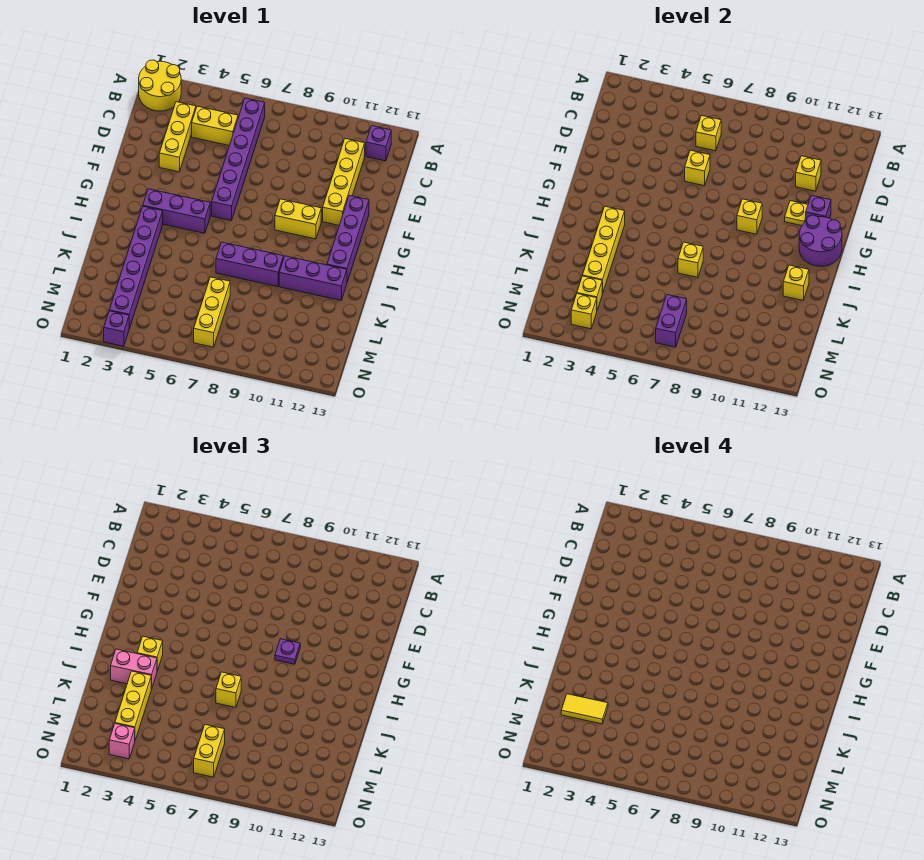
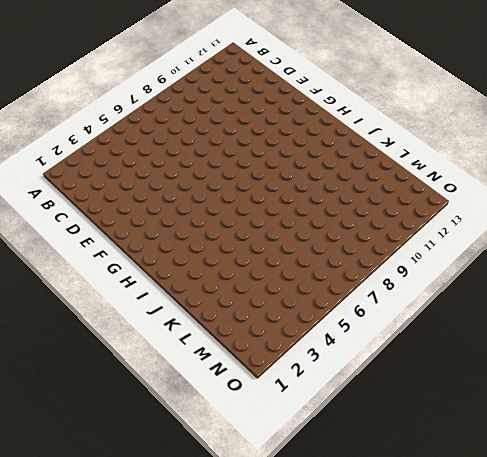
none -> yellow 2x2 round brick [139,60,181,111]
none -> purple 1x6 brick [212,98,265,221]
none -> purple 1x1 brick [366,126,391,161]
none -> yellow 1x3 brick [159,102,196,172]

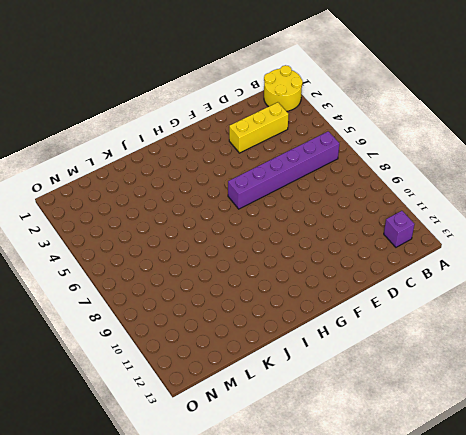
none -> yellow 1x2 brick [192,106,238,146]
none -> yellow 1x4 brick [323,139,365,225]
none -> purple 1x4 brick [327,195,369,282]
none -> yellow 1x2 brick [275,199,321,239]

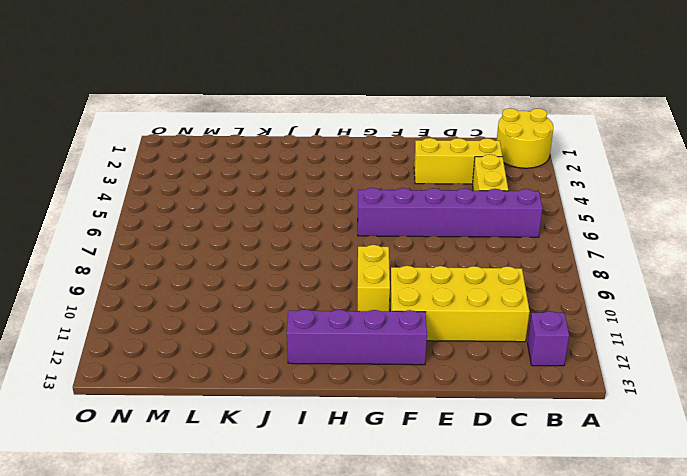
yellow 2x4 brick [390,266,530,342] -> yellow 1x4 brick [323,139,365,225]
none -> purple 1x3 brick [143,189,210,233]
none -> purple 1x6 brick [109,206,163,328]
none -> purple 1x3 brick [216,242,284,287]
none -> purple 1x3 brick [279,256,347,300]

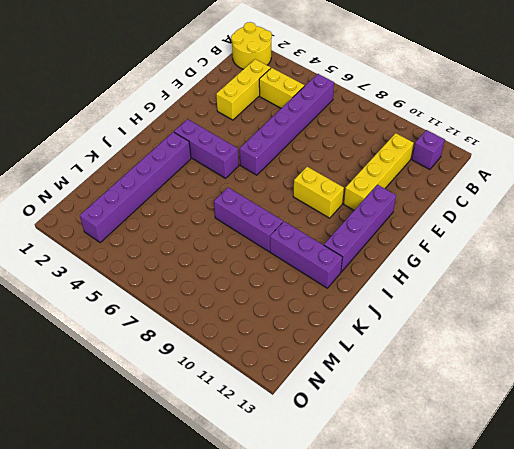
none -> yellow 1x3 brick [194,277,230,347]
none -> purple 1x1 brick [104,311,129,346]
none -> yellow 1x1 brick [696,115,721,151]
none -> yellow 1x1 brick [796,156,821,191]

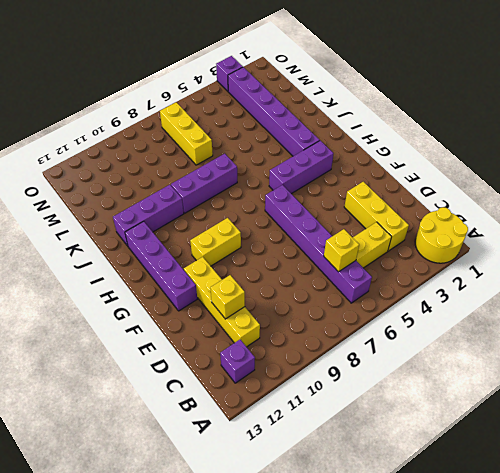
none -> yellow 1x1 brick [685,150,710,186]
none -> yellow 1x1 plate [785,201,808,226]
none -> purple 1x1 brick [806,195,831,221]
none -> yellow 1x1 brick [737,199,762,234]

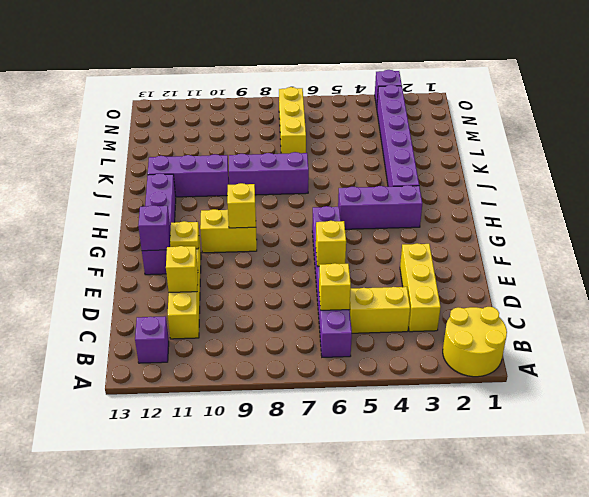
none -> purple 2x2 round brick [799,215,842,266]
none -> yellow 1x4 brick [582,206,625,294]
none -> yellow 1x1 brick [678,242,703,277]
none -> yellow 1x1 brick [783,265,809,300]

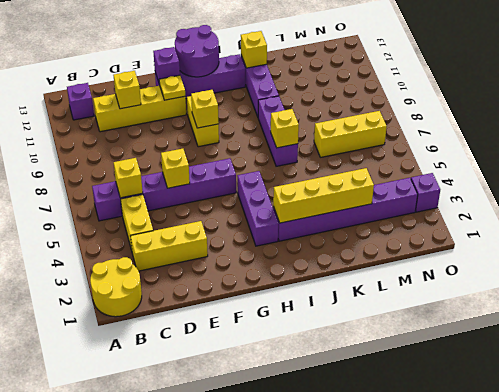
none -> yellow 1x1 brick [577,276,602,310]
none -> purple 1x2 brick [656,295,687,347]
none -> yellow 1x1 brick [571,294,597,329]
none -> purple 1x1 plate [275,639,300,664]

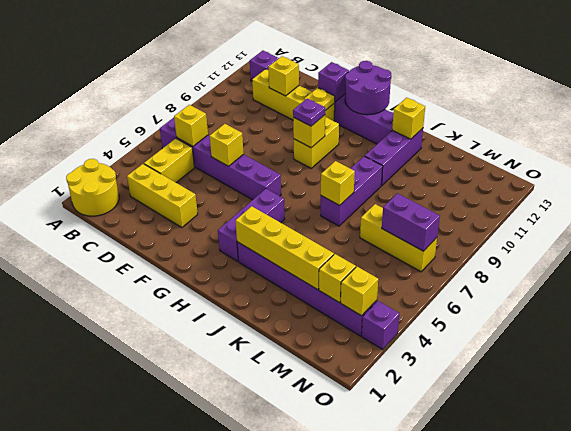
none -> yellow 1x1 brick [137,636,163,671]
none -> pink 1x2 brick [111,649,157,689]
none -> yellow 1x1 brick [216,672,241,707]
none -> yellow 1x3 brick [115,671,151,740]

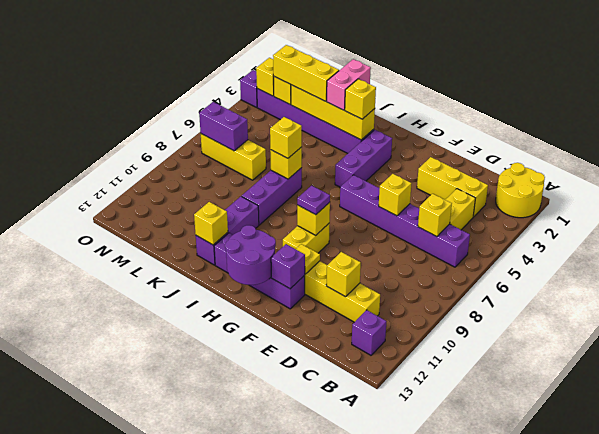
none -> yellow 1x2 brick [194,725,225,777]
none -> pink 1x1 brick [109,724,135,759]
none -> yellow 1x2 tile [561,694,608,724]

